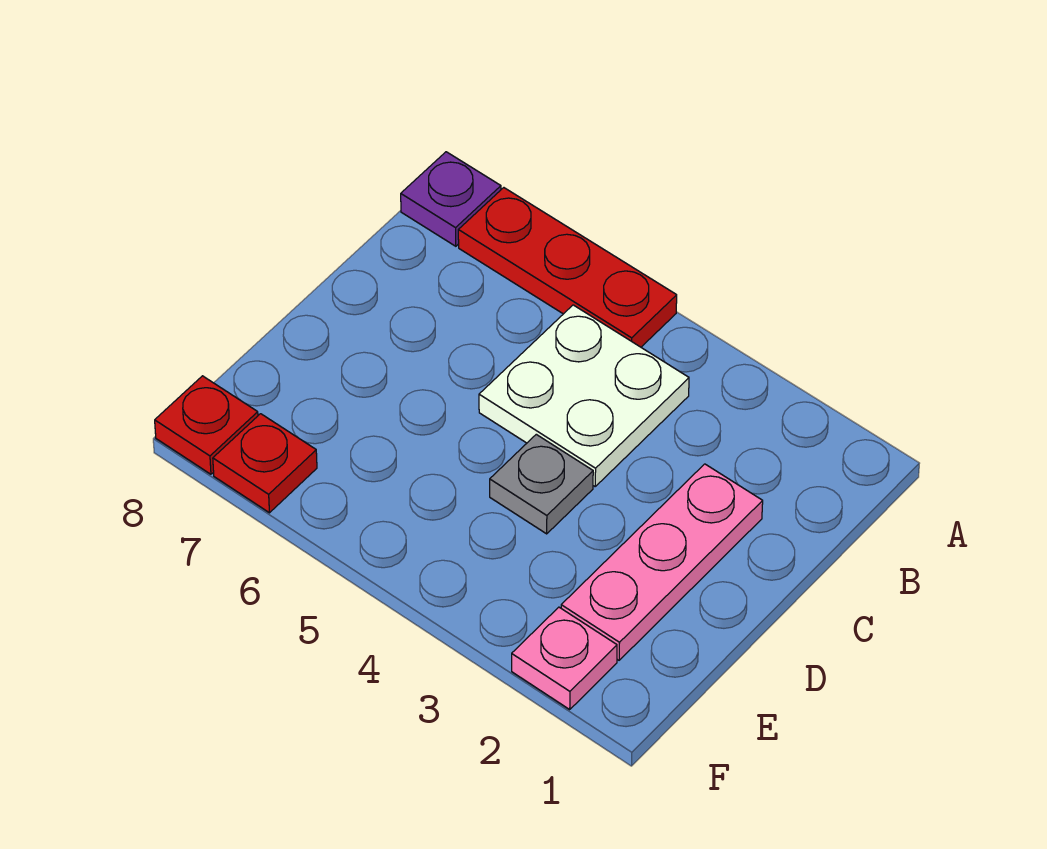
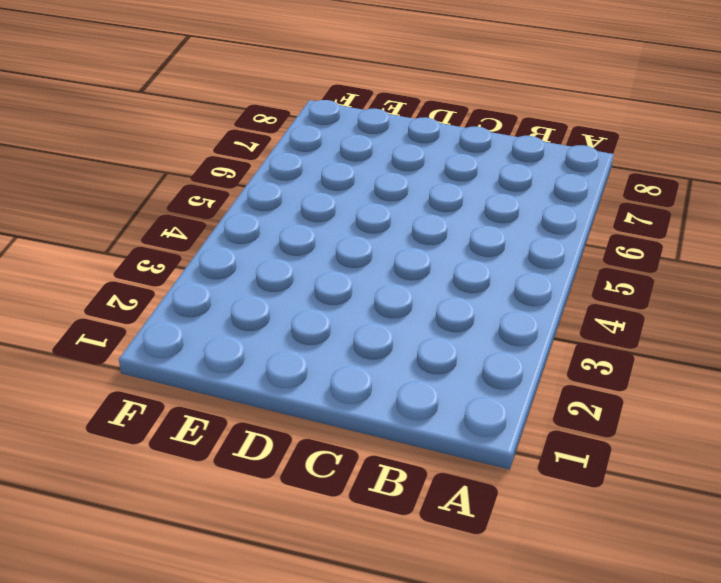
none -> red 1x3 plate [458,188,677,347]
none -> purple 1x1 plate [401,152,501,246]

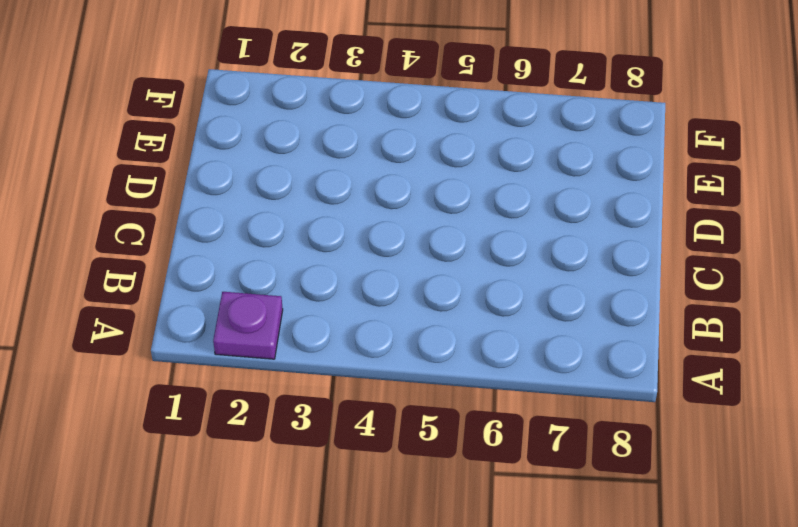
purple 1x1 plate [213,292,283,359] -> purple 1x1 plate moved to [401,152,501,246]
none -> red 1x3 plate [458,188,677,347]
none -> white 2x2 plate [479,305,689,486]

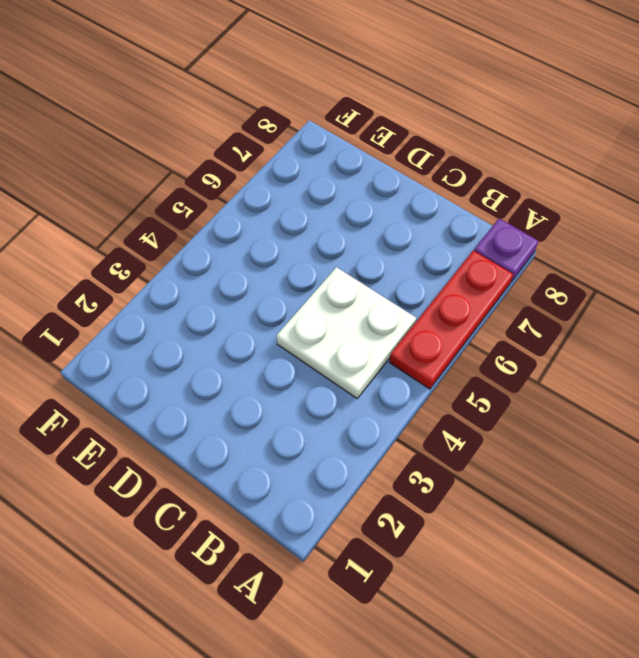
none -> pink 1x3 plate [561,464,763,660]
none -> grey 1x1 plate [490,434,593,534]

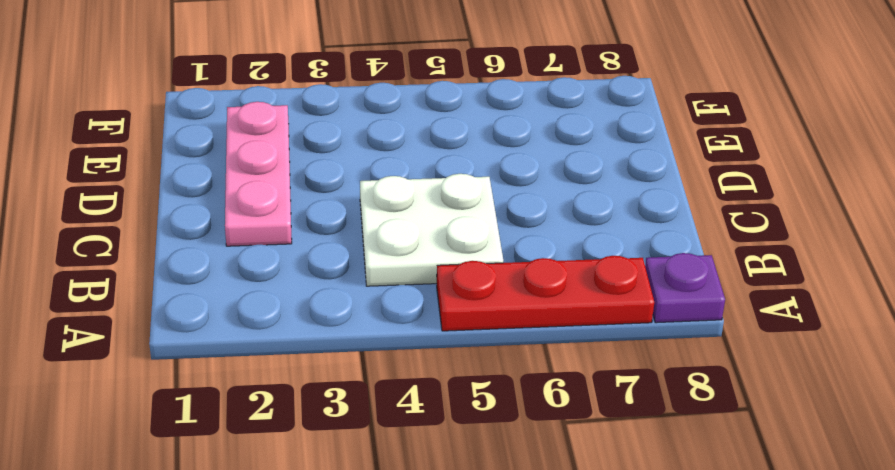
none -> grey 1x1 plate [490,434,593,534]
none -> pink 1x1 plate [512,607,617,709]

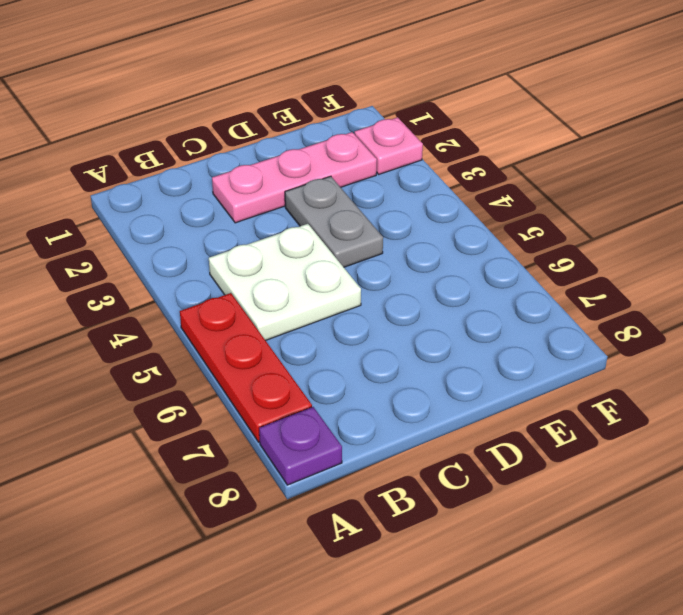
grey 1x2 plate [285,176,383,267] -> grey 1x1 plate [490,434,593,534]
none -> red 1x1 plate [213,414,317,513]
none -> red 1x1 plate [155,376,258,474]

